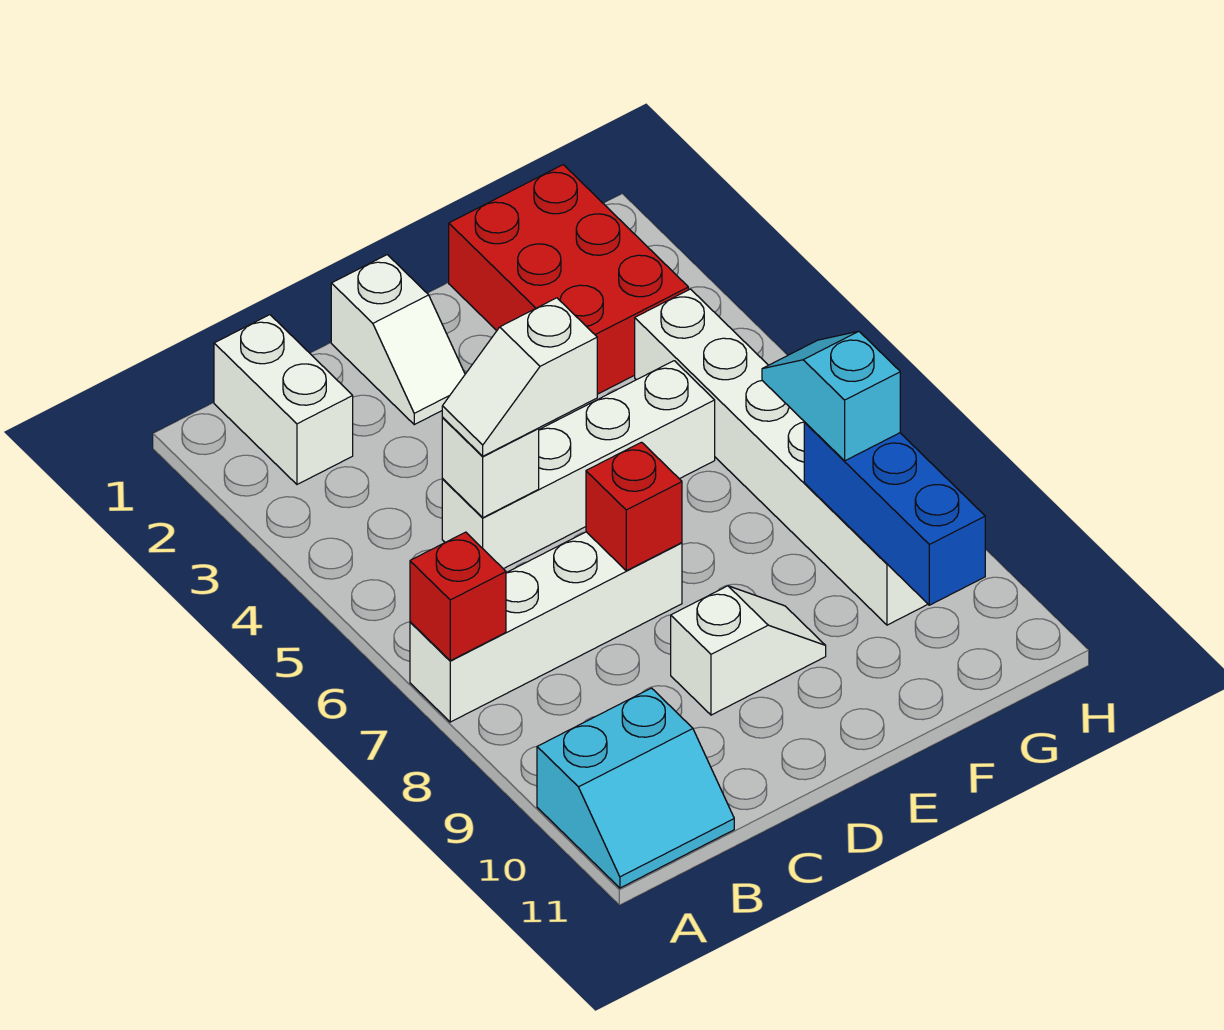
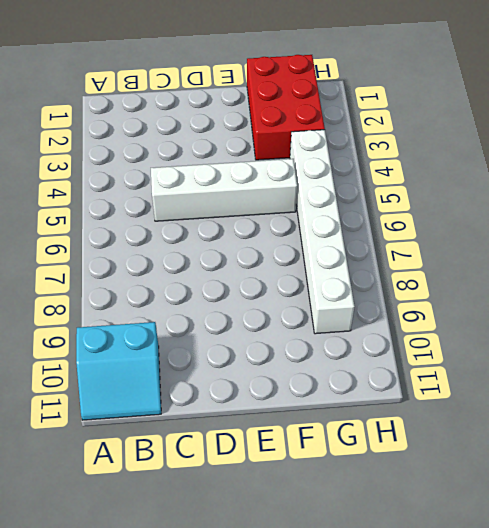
none -> white 1x4 brick [410,532,682,722]
none -> white 1x2 brick [214,315,353,484]
none -> white 1x2 slope [331,255,465,425]

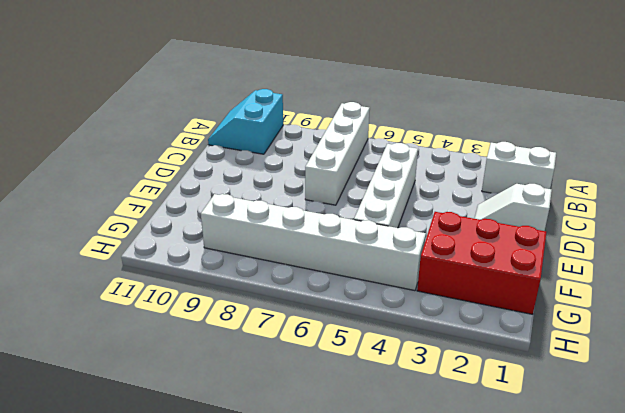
none -> white 1x2 slope [671,586,826,715]
none -> red 1x1 brick [410,532,506,661]
none -> white 1x1 brick [442,418,539,518]

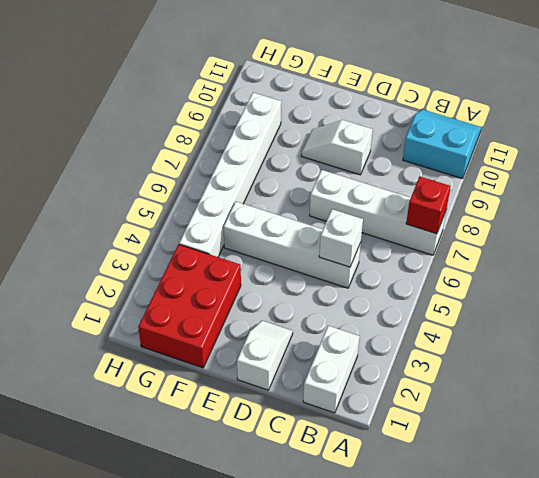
none -> red 1x1 brick [586,442,682,571]
none -> blue 1x3 brick [804,422,985,605]
none -> white 1x2 slope [442,298,597,456]

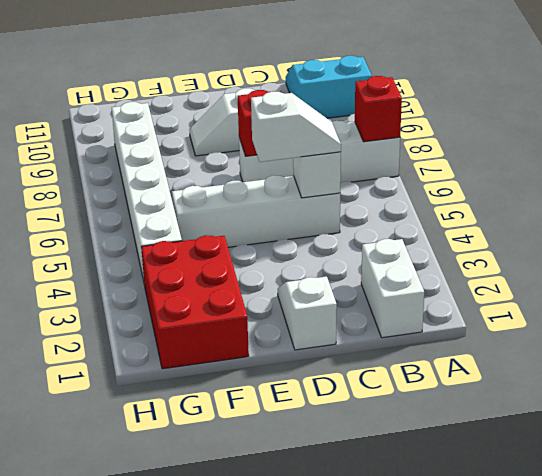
none -> blue 1x3 brick [804,422,985,605]
none -> cyan 1x2 slope [762,331,900,461]

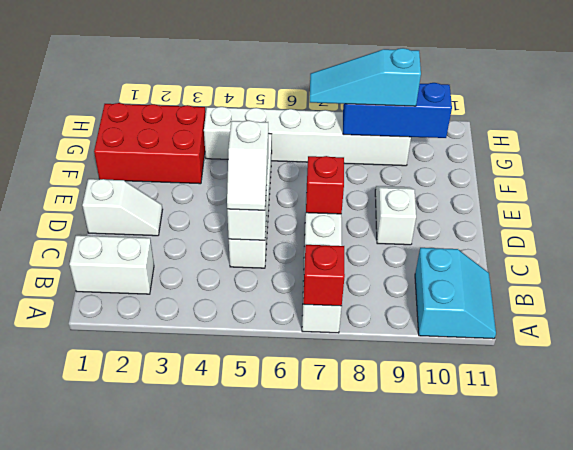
cyan 1x3 slope [310,48,421,106] -> cyan 1x2 slope [762,331,900,461]

